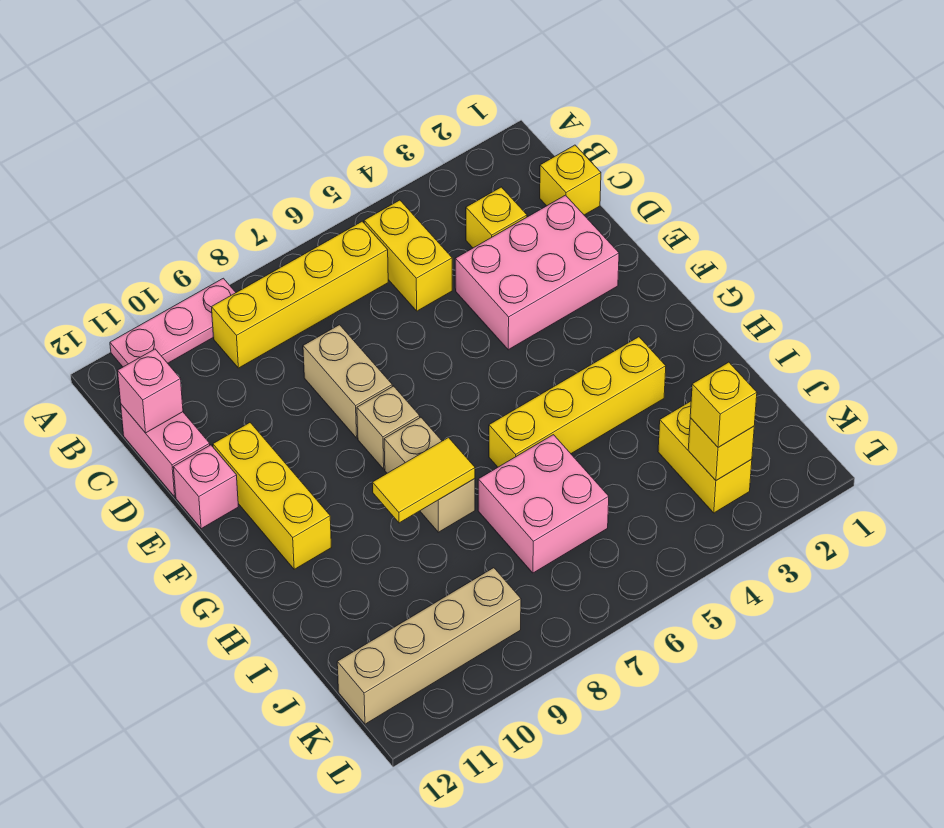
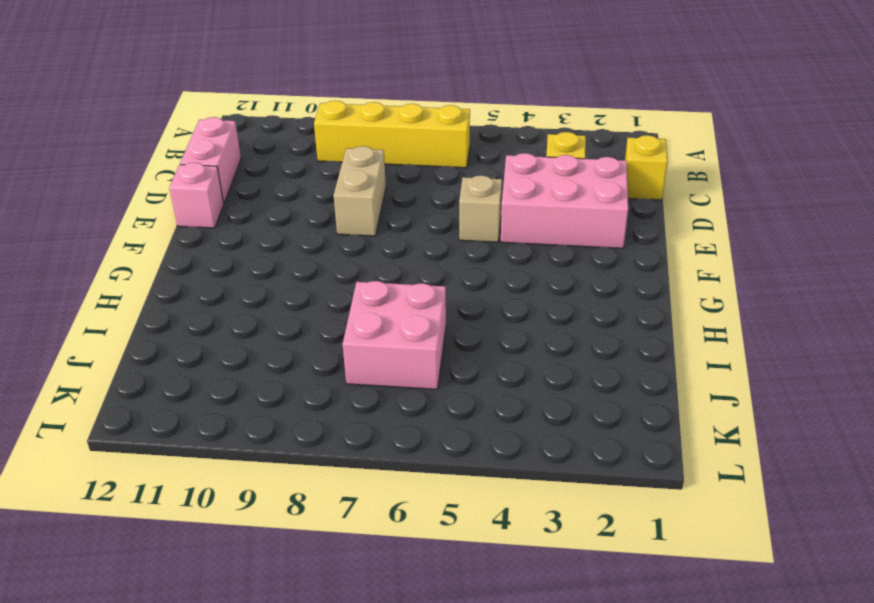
tan 1x1 brick [459,175,502,242] -> tan 1x1 brick moved to [357,386,420,469]
none -> pink 1x3 plate [110,278,236,367]
none -> yellow 1x2 brick [364,200,452,311]
none -> yellow 1x3 brick [213,423,331,569]

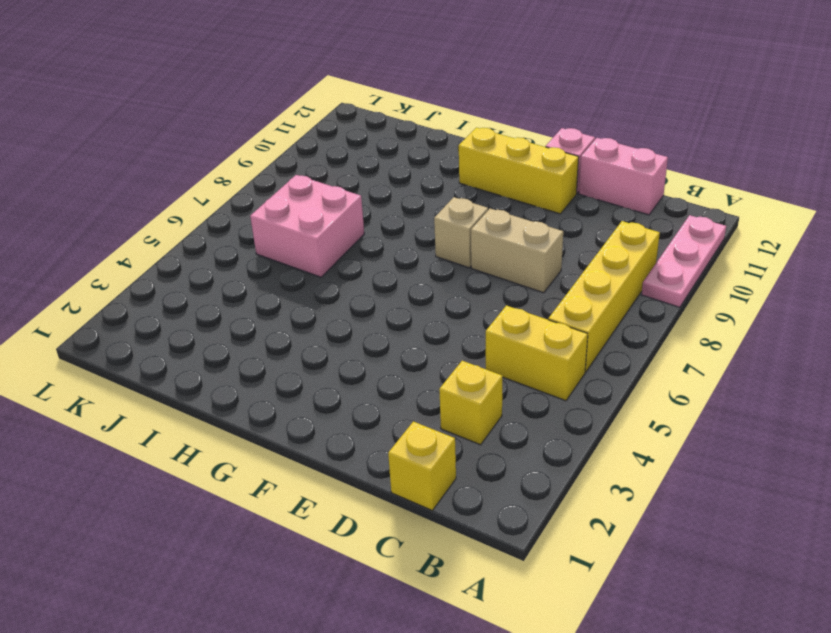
none -> pink 2x3 brick [455,195,619,350]
none -> tan 1x2 brick [384,417,475,532]
none -> yellow 1x4 brick [489,337,666,467]

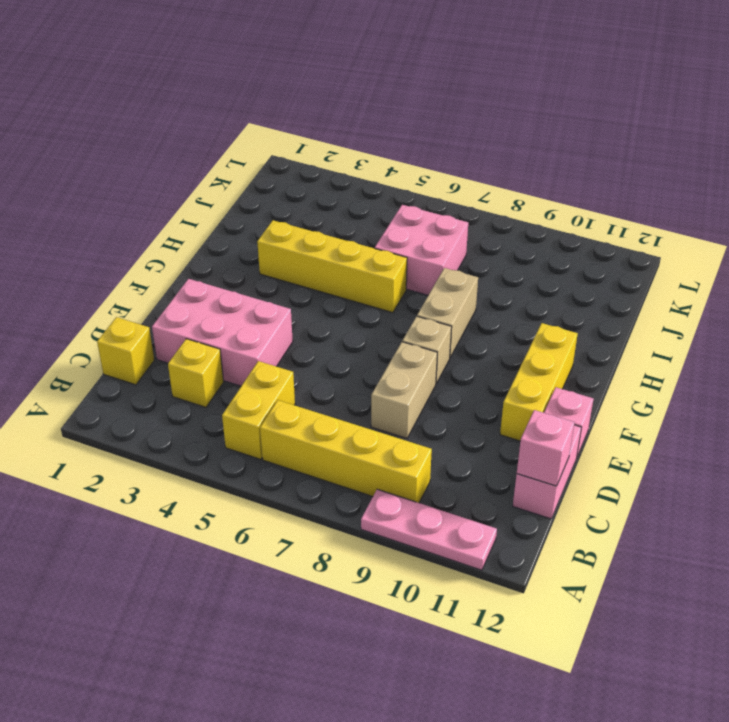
none -> yellow 1x2 brick [658,401,752,513]
none -> tan 1x4 brick [337,568,521,724]
none -> yellow 1x2 tile [372,437,475,523]

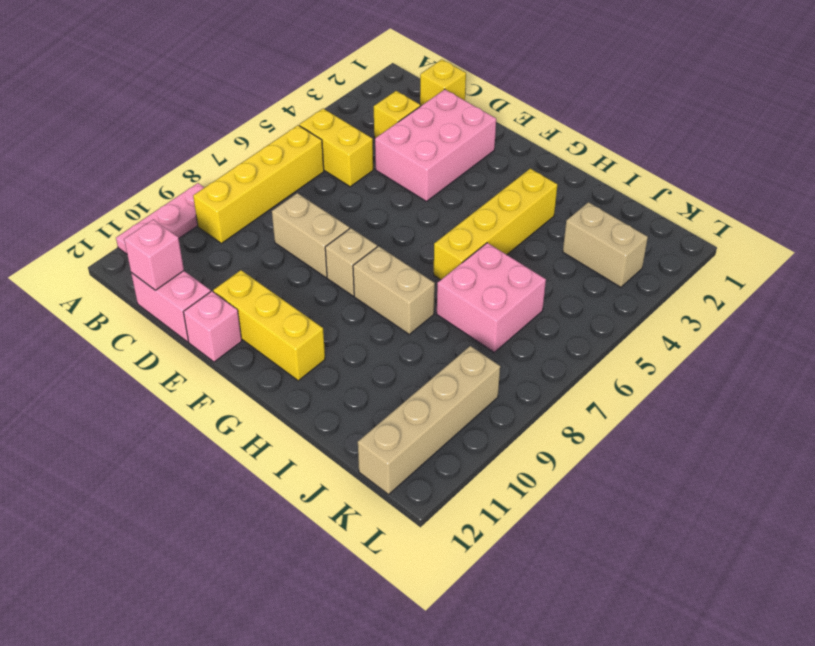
tan 1x2 brick [563,202,648,287] -> yellow 1x2 brick [658,401,752,513]
none -> yellow 1x2 tile [372,437,475,523]
none -> yellow 1x1 brick [688,418,754,481]
none -> yellow 1x1 brick [690,362,757,447]

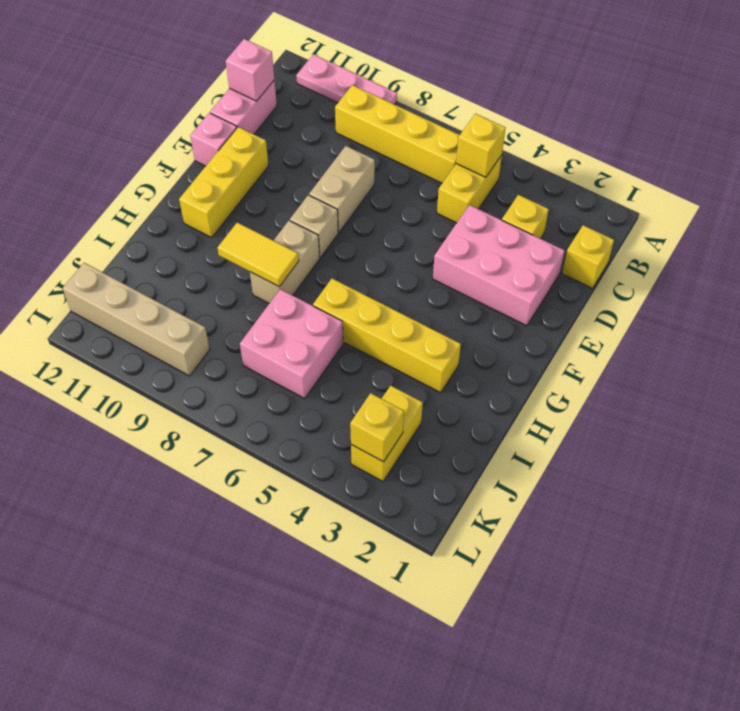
yellow 1x1 brick [456,114,505,177] -> yellow 1x1 brick moved to [690,362,757,447]

